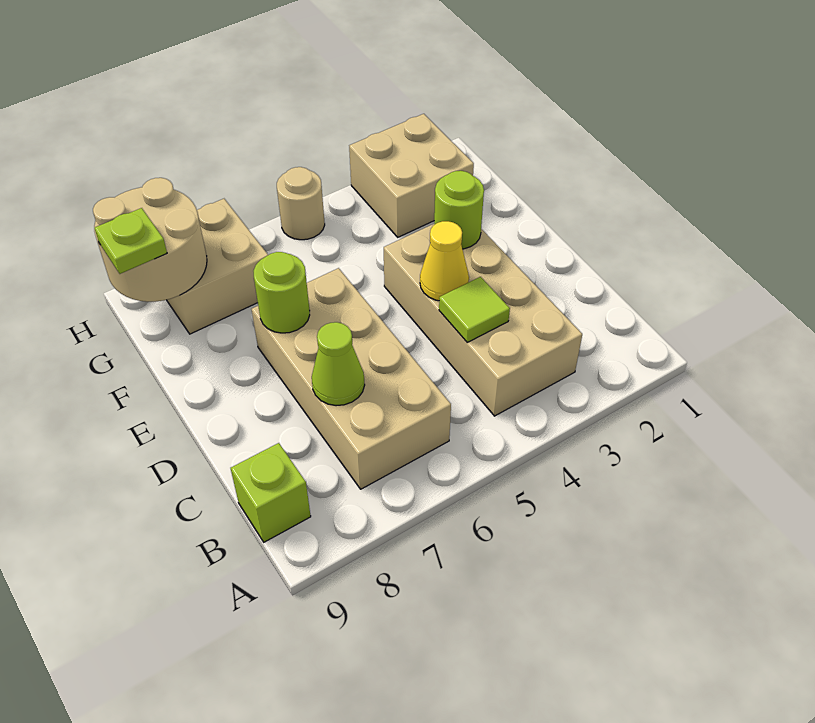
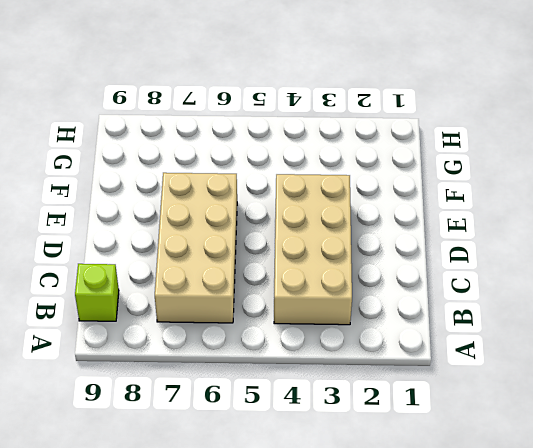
none -> tan 2x2 brick [349,114,474,237]
none -> tan 2x2 brick [167,199,268,334]
none -> tan 1x1 round brick [277,167,325,240]

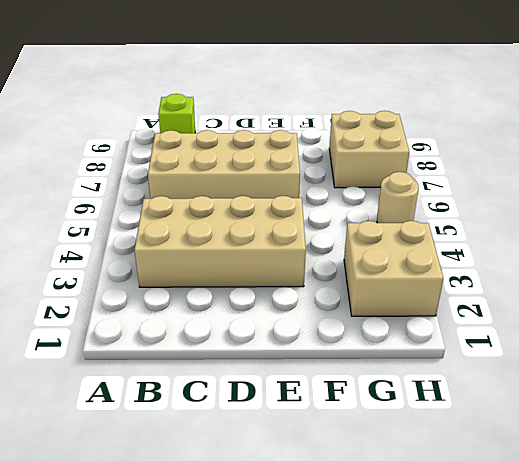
none -> lime 1x1 tile [439,277,510,342]
none -> lime 1x1 cone [312,322,365,406]
none -> yellow 1x1 cone [420,221,469,301]

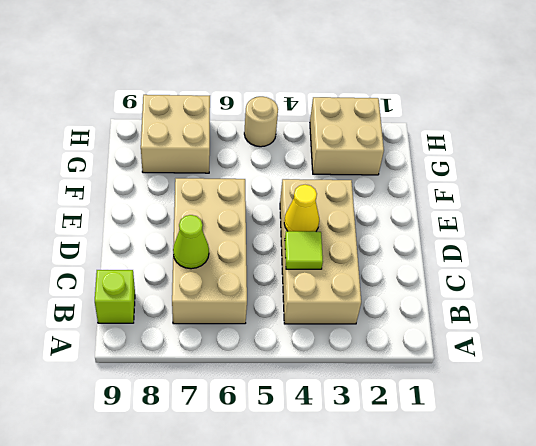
none -> lime 1x1 round brick [434,171,484,249]
none -> lime 1x1 round brick [254,252,310,333]
none -> tan 2x2 round brick [93,178,207,302]

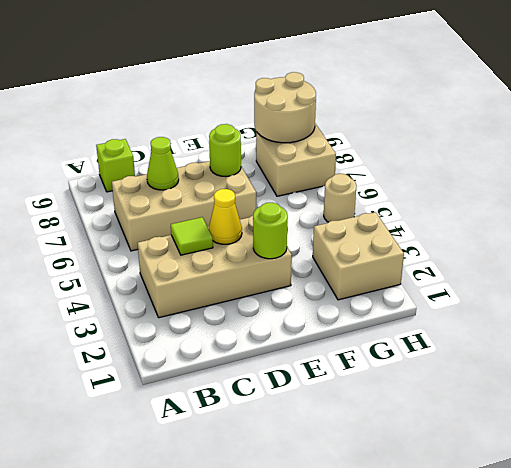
none -> lime 1x1 plate [94,208,167,274]

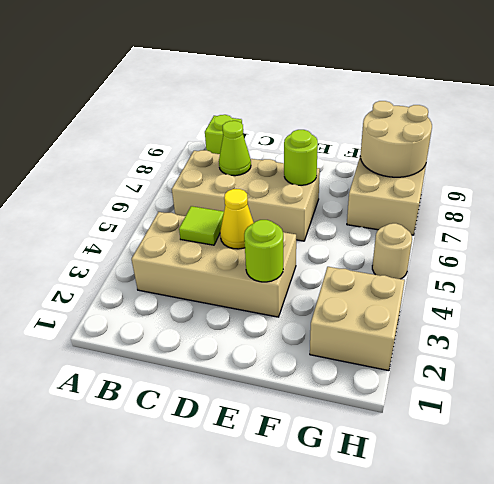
none -> lime 1x1 plate [94,208,167,274]

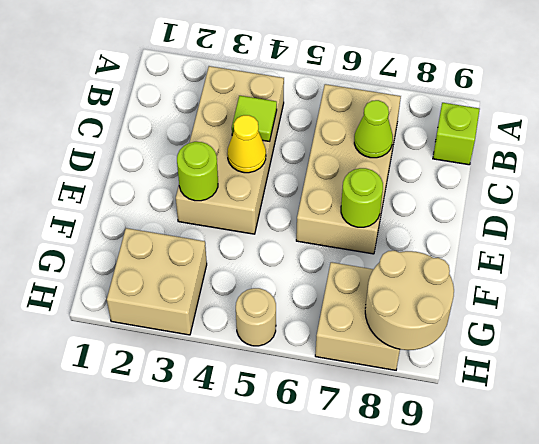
none -> lime 1x1 plate [94,208,167,274]

